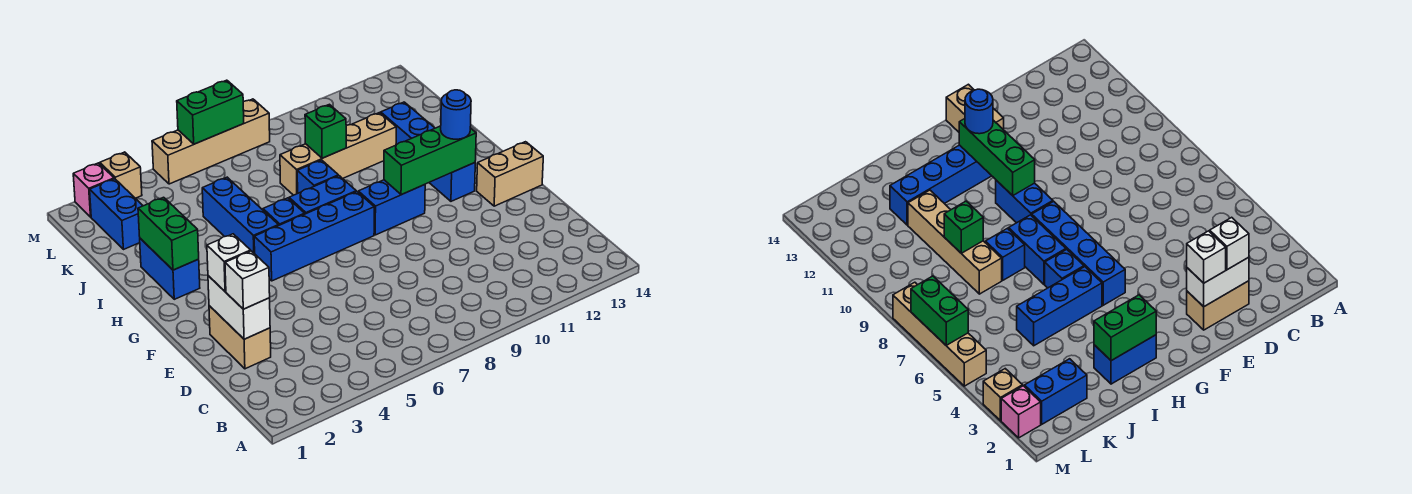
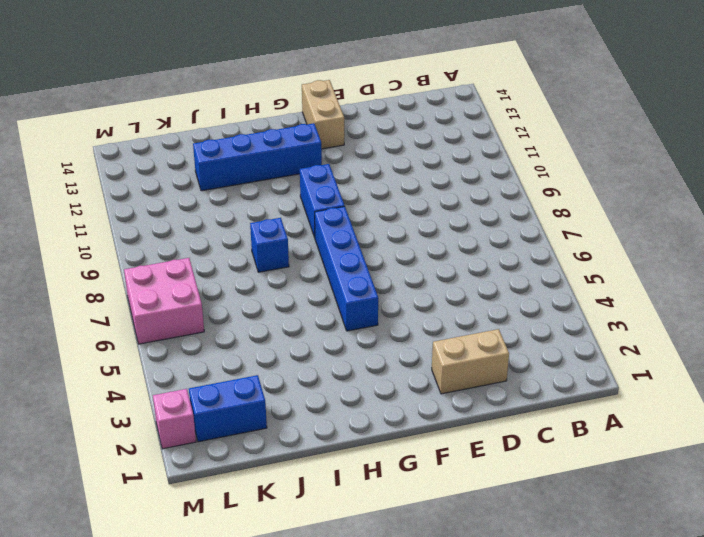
pink 2x2 brick [124,258,204,344] -> tan 1x4 brick [152,99,270,184]
none -> blue 1x2 brick [140,238,200,299]
none -> blue 1x3 brick [202,177,279,254]
none -> blue 1x1 brick [263,198,305,225]

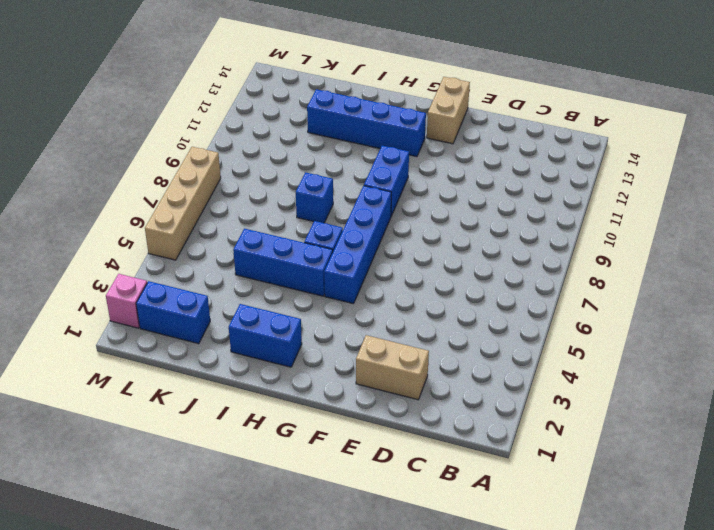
none -> blue 1x2 brick [289,176,356,214]
none -> tan 1x4 brick [280,113,396,195]
none -> tan 1x1 brick [100,152,142,198]

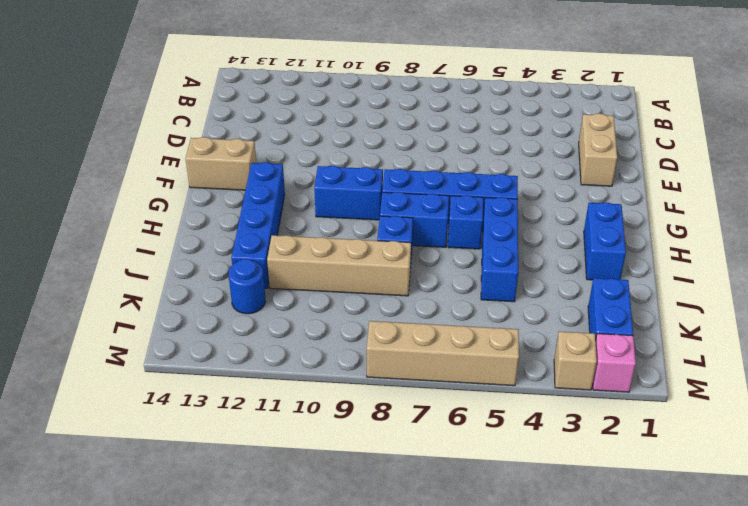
blue 1x1 round brick [229,259,265,314] -> blue 1x1 round brick moved to [441,90,471,139]
none -> white 1x2 brick [208,276,270,339]
none -> green 1x3 brick [384,126,476,195]
none -> green 1x2 brick [138,197,199,270]

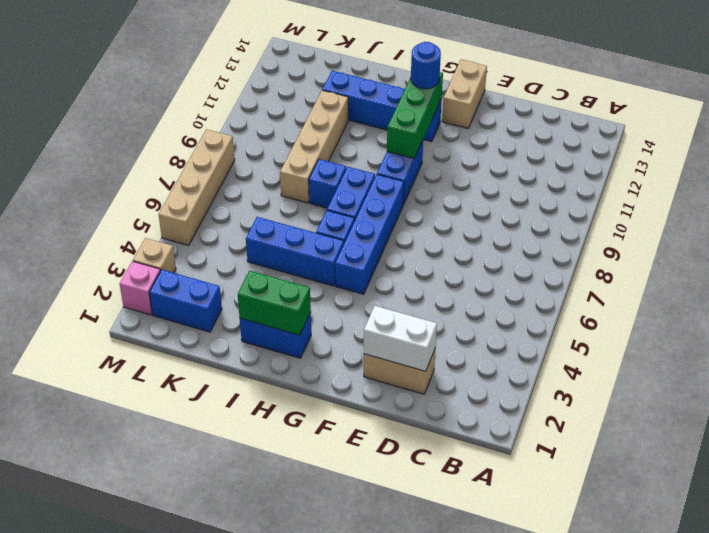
none -> green 1x1 brick [305,104,346,158]
none -> green 1x2 brick [177,80,244,144]
none -> white 1x1 brick [225,251,270,309]

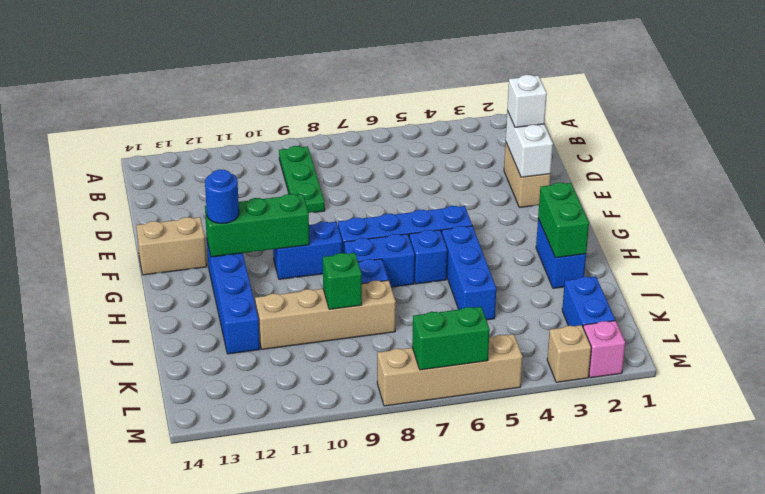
green 1x3 plate [279,146,325,213] -> none
none -> white 1x1 brick [207,234,251,292]

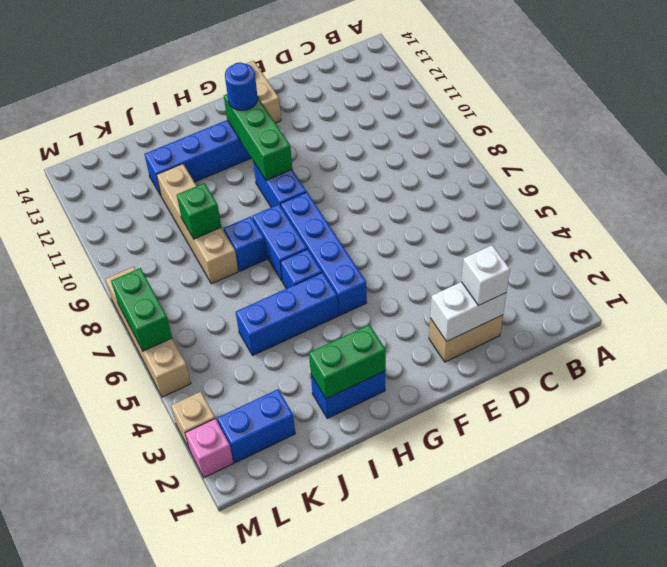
none -> white 1x1 brick [207,234,251,292]

